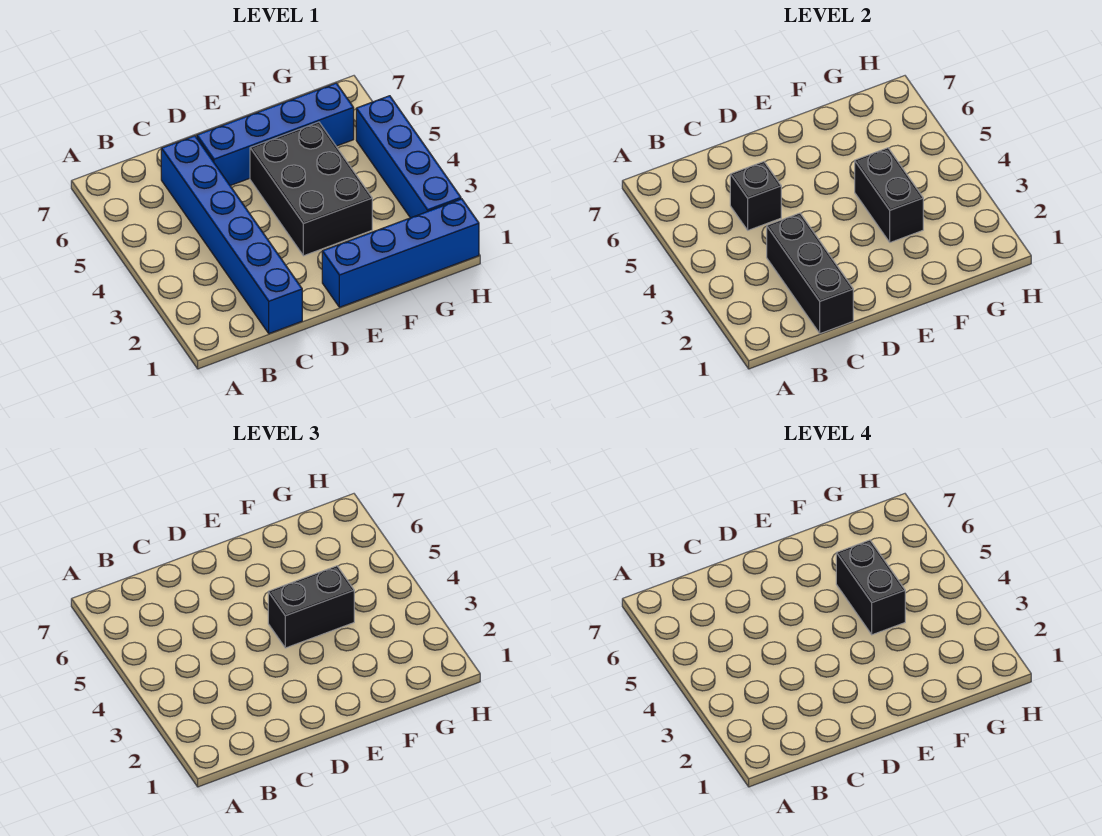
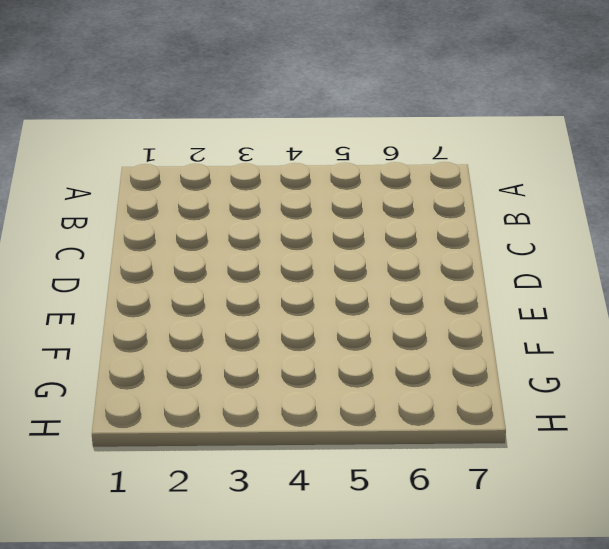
none -> blue 1x6 brick [161,136,302,334]
none -> blue 1x4 brick [197,83,354,186]

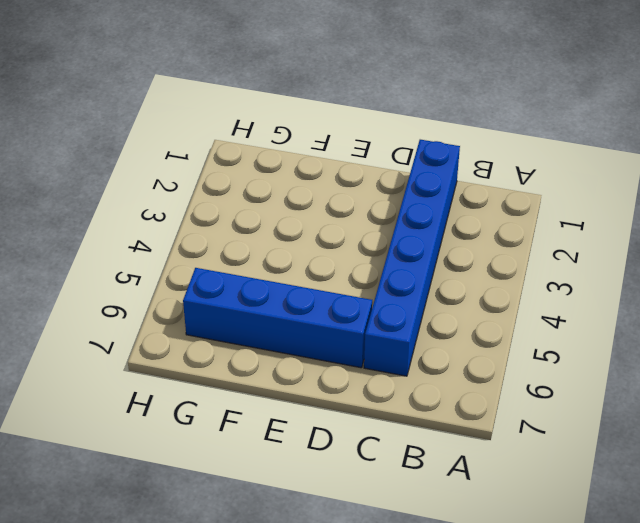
none -> blue 1x4 brick [322,199,479,307]
none -> black 2x3 brick [250,122,372,256]

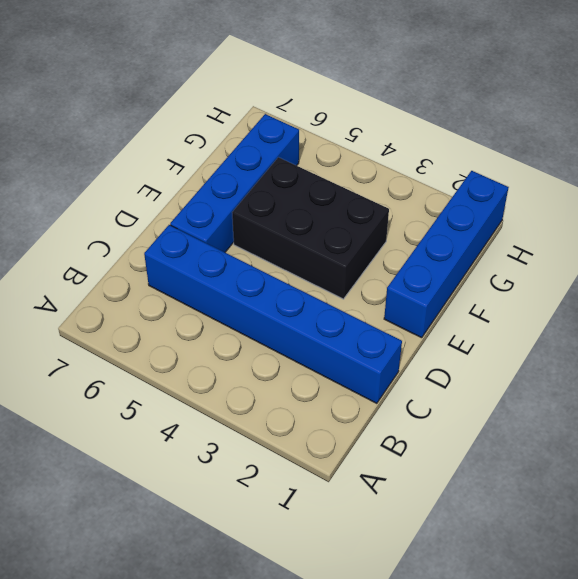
none -> blue 1x4 brick [356,96,461,218]
none -> black 1x3 brick [767,213,853,334]

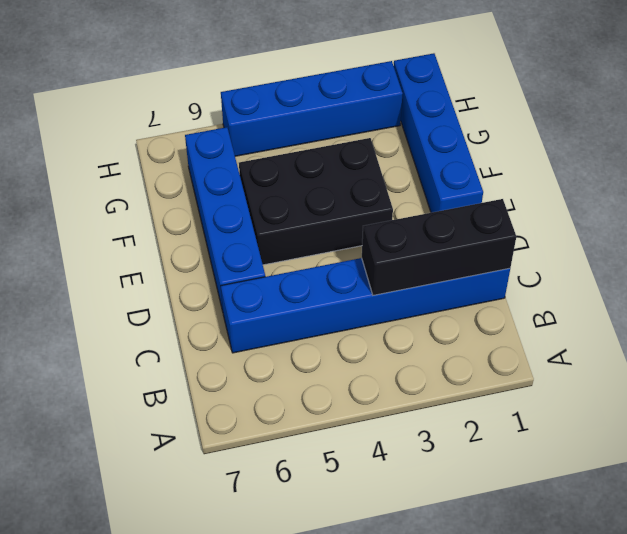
none -> black 1x1 brick [730,162,781,230]
none -> black 1x2 brick [855,148,923,242]

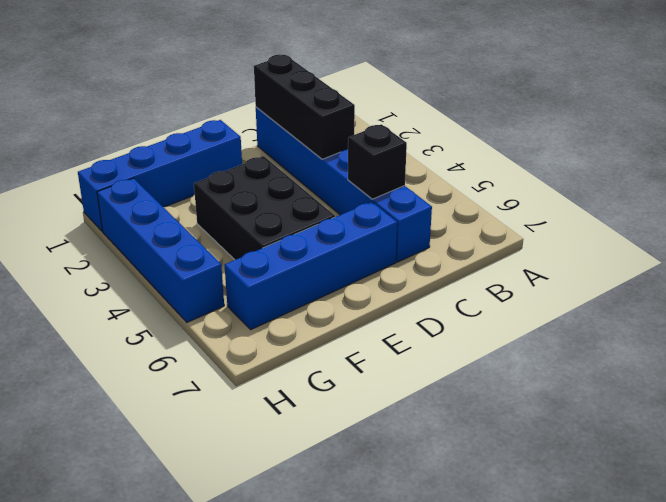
none -> black 1x2 brick [855,148,923,242]
none -> black 1x2 brick [268,566,354,648]

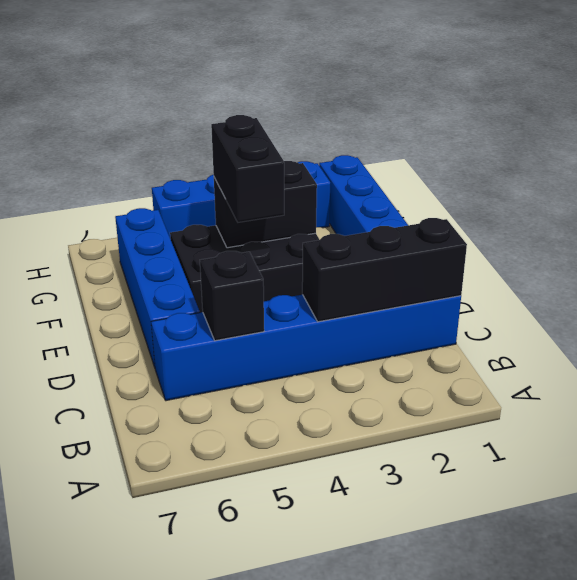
none -> black 1x2 brick [836,540,905,635]

